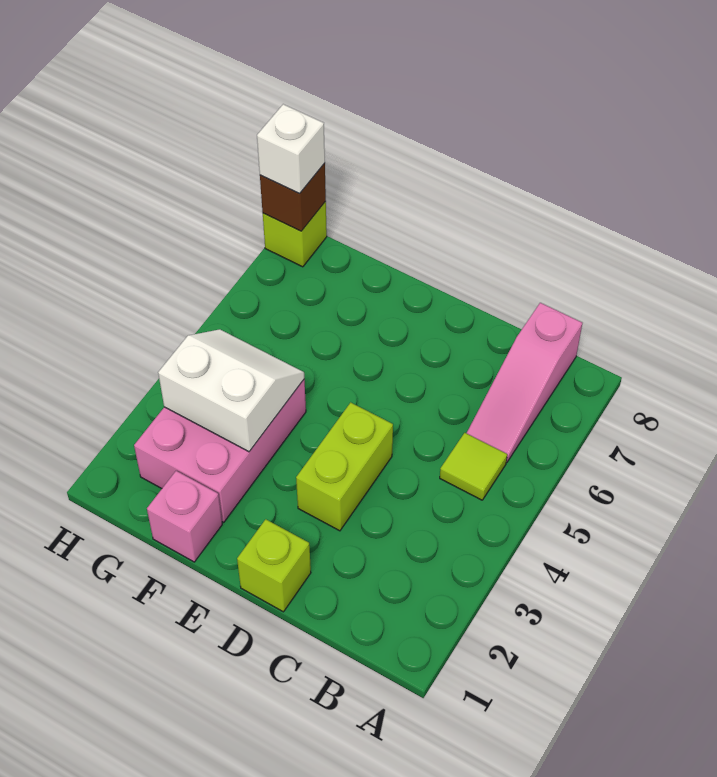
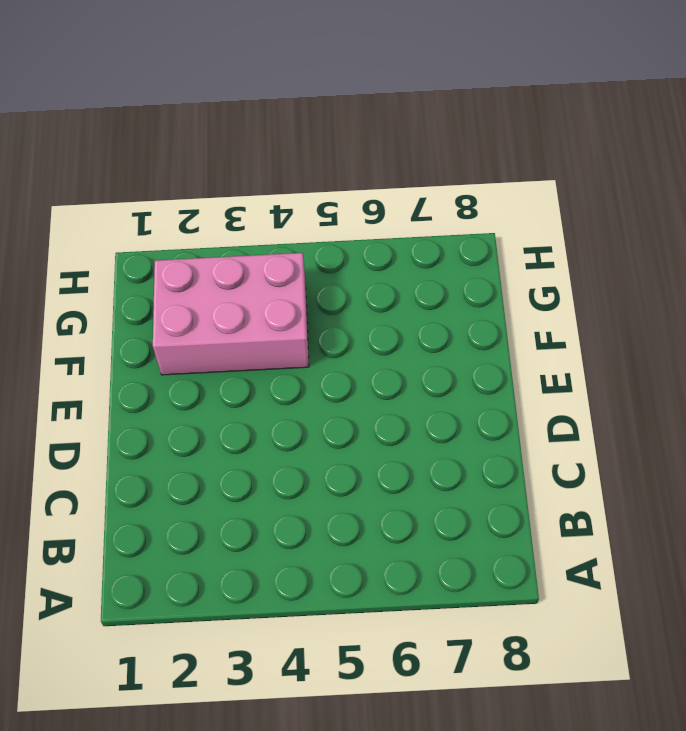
none -> lime 1x1 tile [440,433,507,500]
none -> pink 1x3 slope [467,303,582,462]

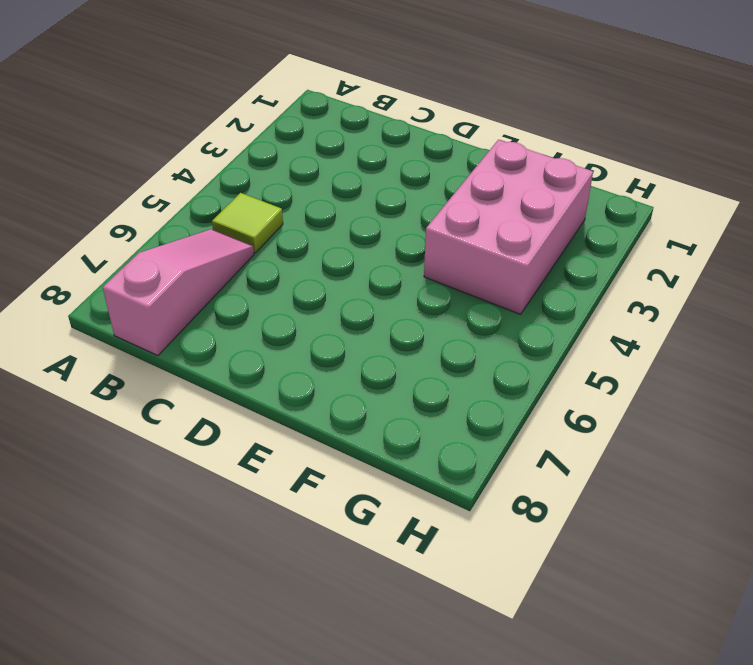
none -> lime 1x1 brick [237,519,311,612]
none -> lime 1x2 brick [296,402,393,531]

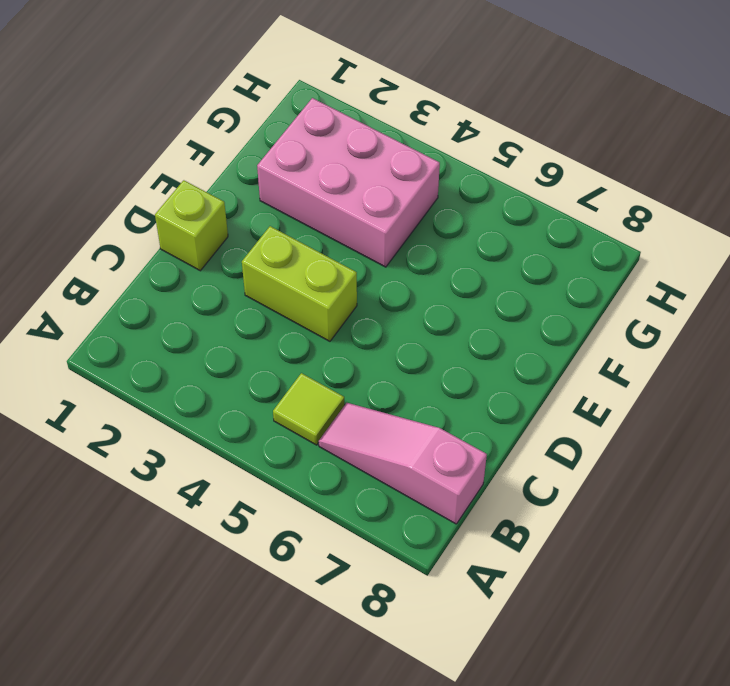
none -> pink 1x1 brick [147,471,222,562]
none -> lime 1x1 brick [263,202,327,267]

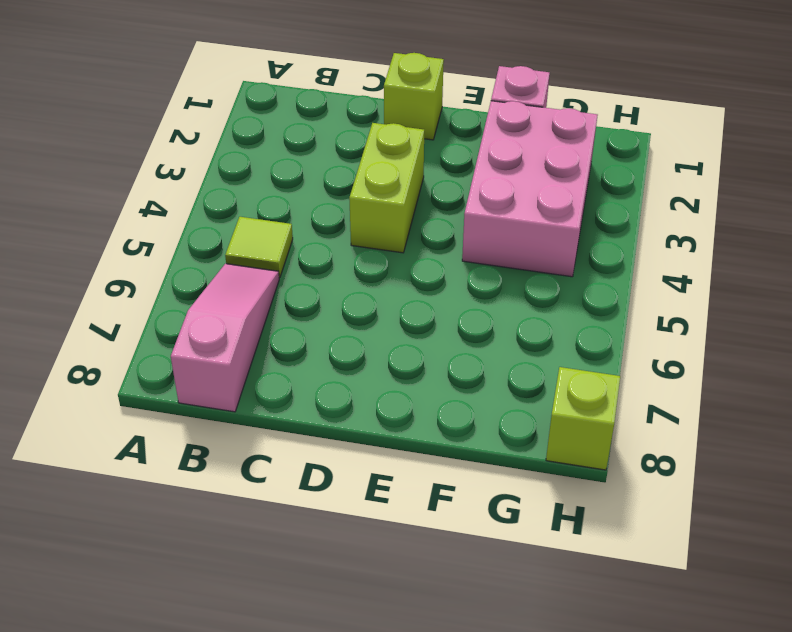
none -> white 2x2 slope [158,329,304,452]
none -> brown 1x1 brick [260,163,326,231]

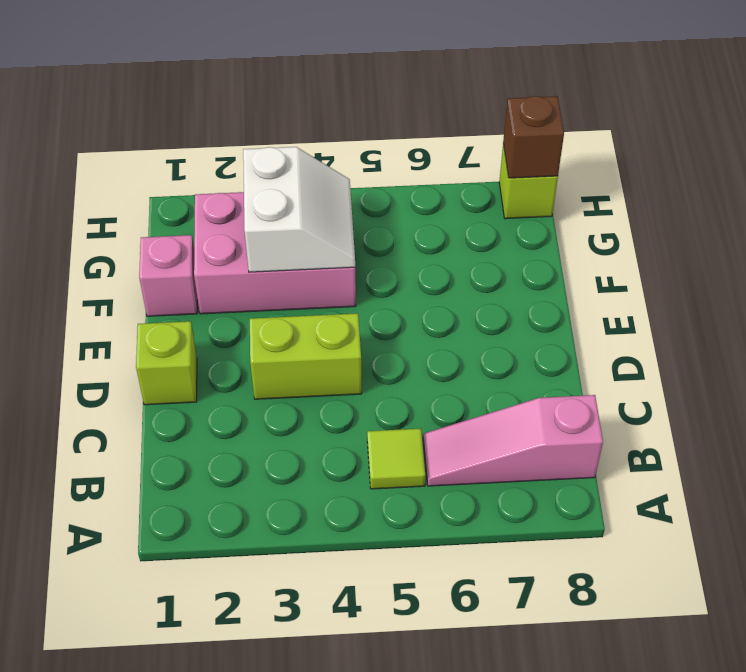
none -> white 1x1 brick [257,104,325,193]

